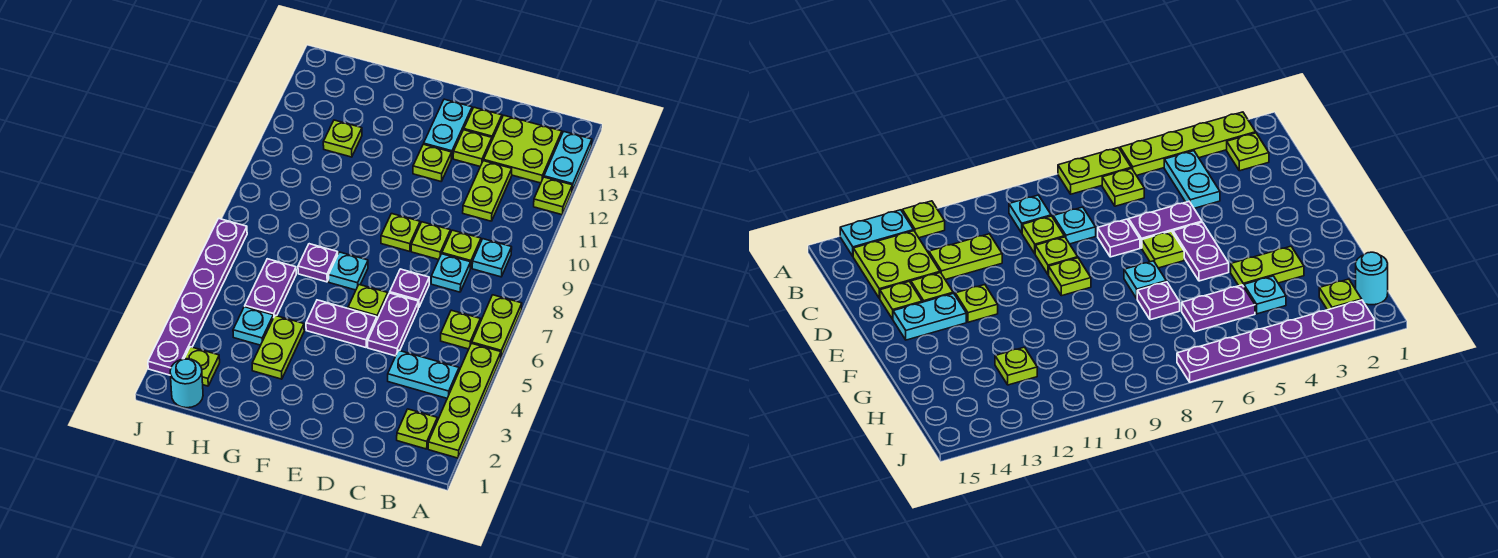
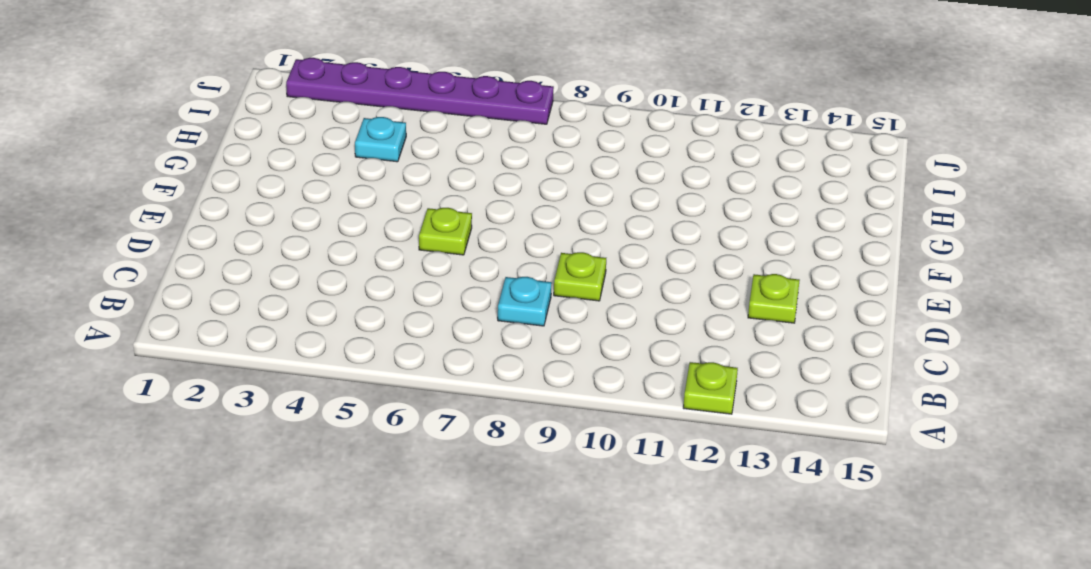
none -> lime 1x4 plate [428,343,501,458]
none -> lime 1x2 plate [472,295,522,357]
none -> cyan 1x2 plate [544,132,592,191]
none -> lime 1x1 plate [397,409,437,449]

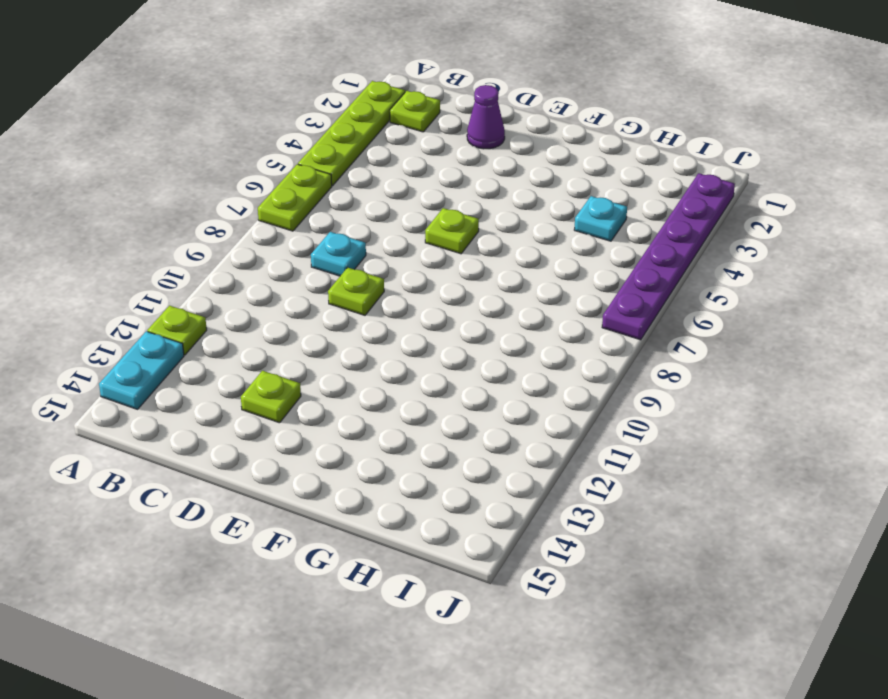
purple 1x1 cone [467,85,505,149] -> none
none -> cyan 1x2 plate [388,350,459,398]
none -> lime 1x1 plate [441,310,480,349]
none -> cyan 1x1 plate [472,239,512,277]
none -> lime 2x2 plate [484,115,562,183]

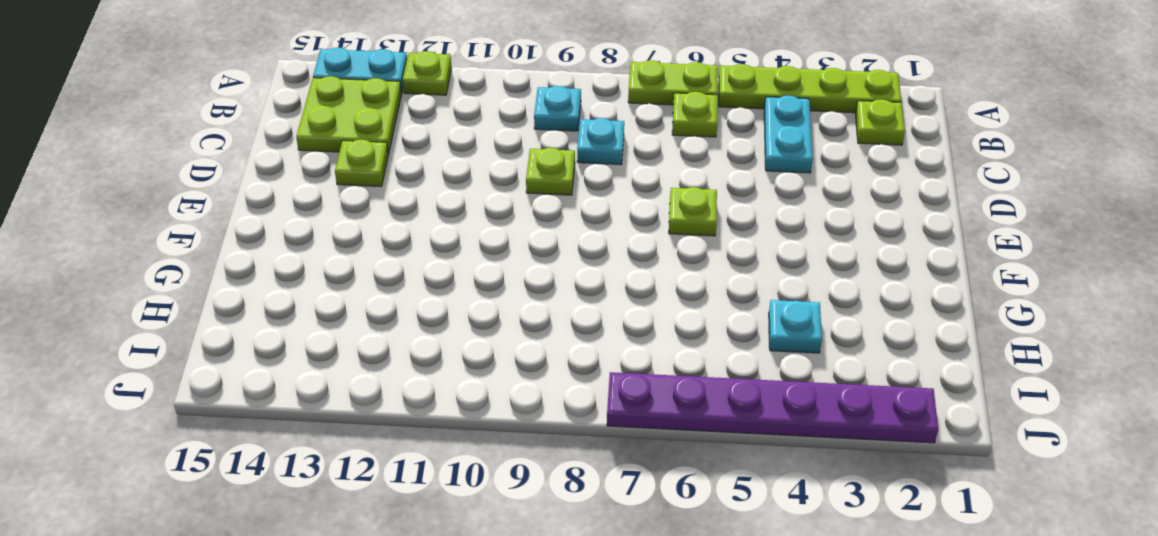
none -> lime 1x1 plate [442,230,481,268]
none -> lime 1x2 plate [463,161,512,221]
none -> purple 1x2 plate [368,293,419,356]
none -> purple 1x1 plate [390,269,429,308]

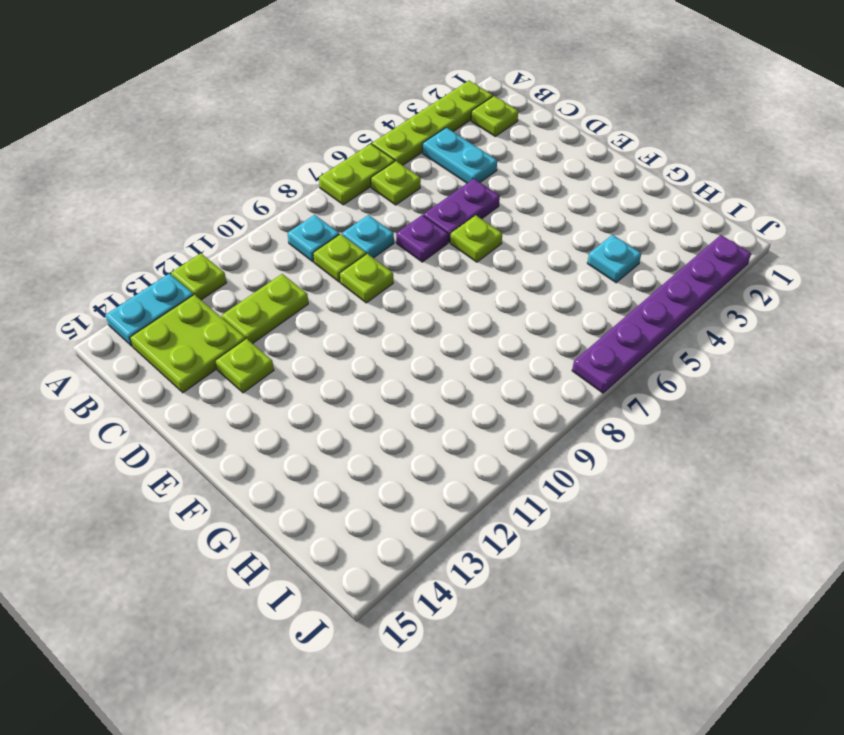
none -> lime 1x1 plate [464,107,502,139]
none -> purple 1x2 plate [306,300,377,347]
none -> lime 1x1 plate [381,214,420,251]
none -> lime 1x1 plate [413,144,452,181]

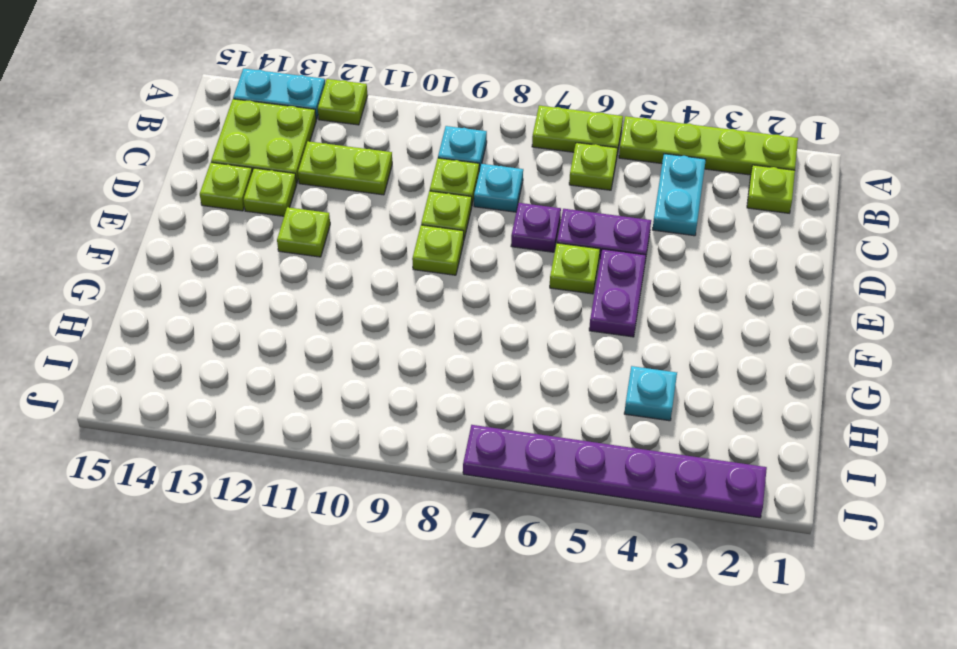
none -> cyan 1x2 plate [424,99,472,159]
none -> cyan 1x1 plate [329,252,368,290]
none -> lime 1x2 plate [252,316,304,379]
none -> purple 1x1 plate [298,244,338,282]

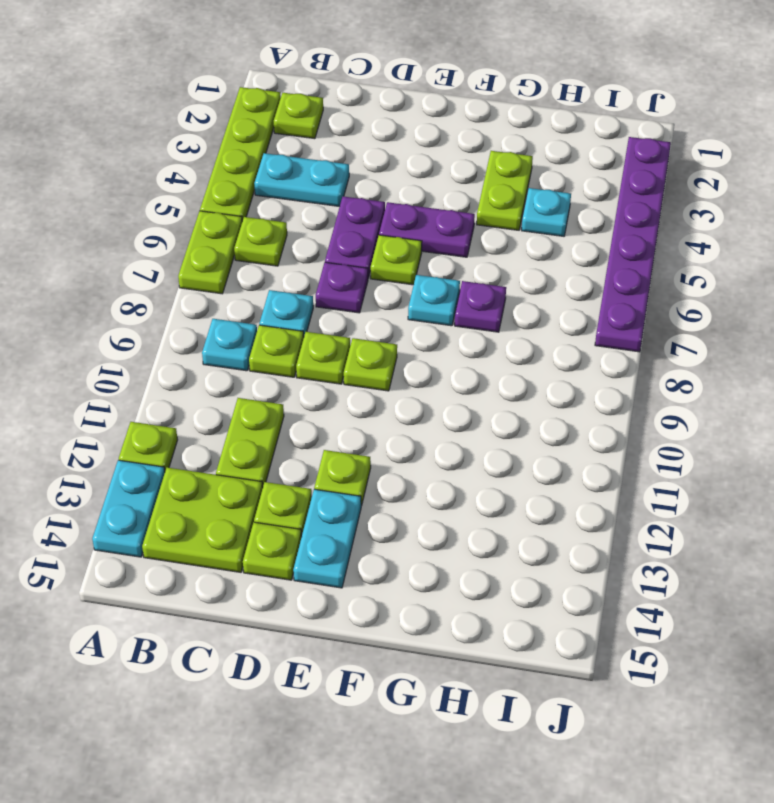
none -> purple 1x2 plate [245,259,296,318]
none -> lime 1x1 plate [323,120,362,157]
none -> cyan 1x1 round brick [170,359,203,408]
none -> lime 1x1 plate [184,347,220,386]

